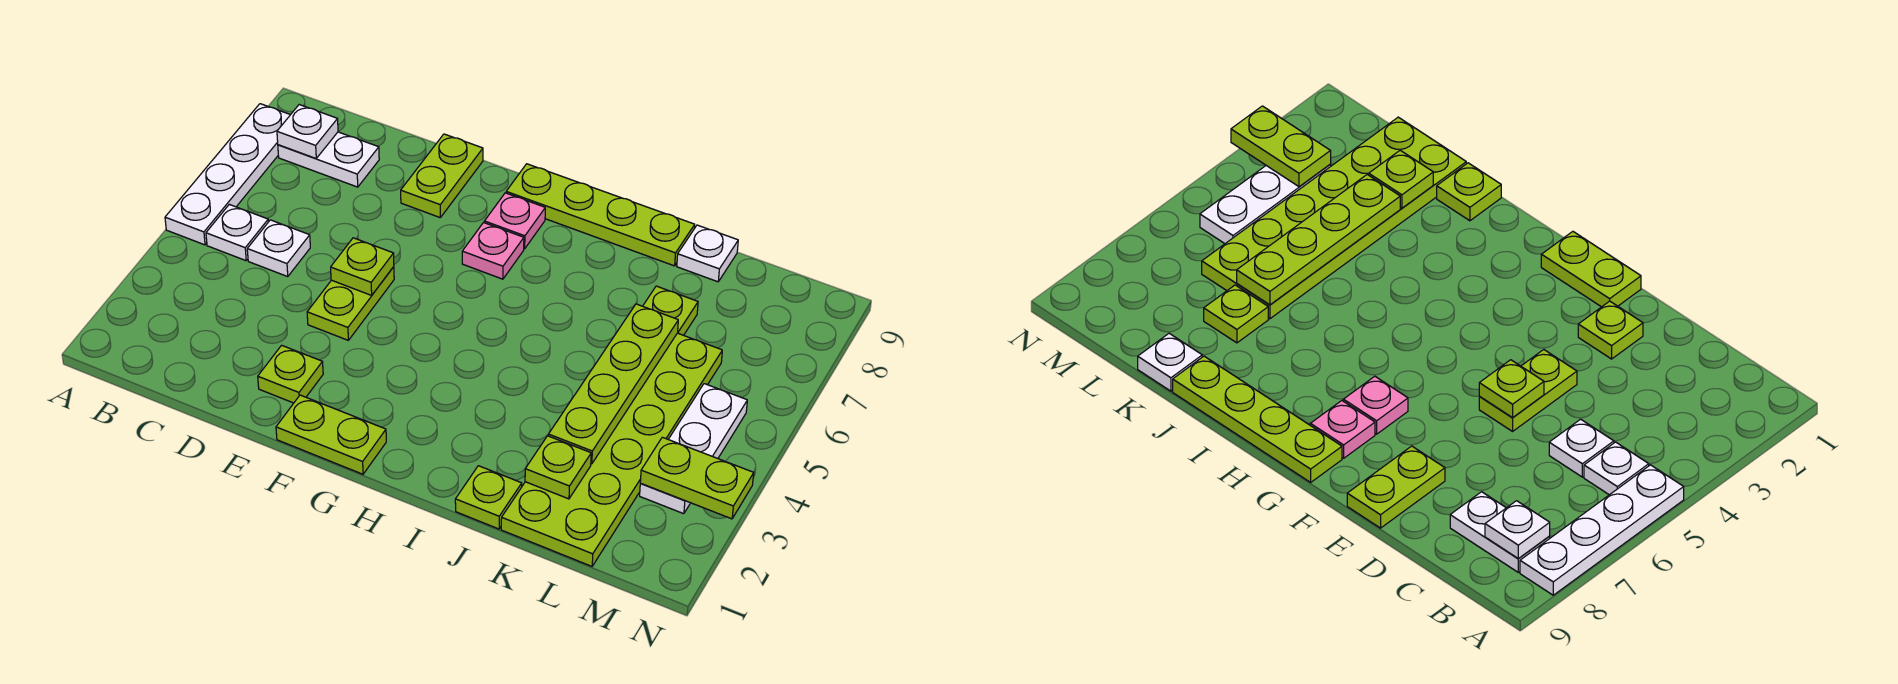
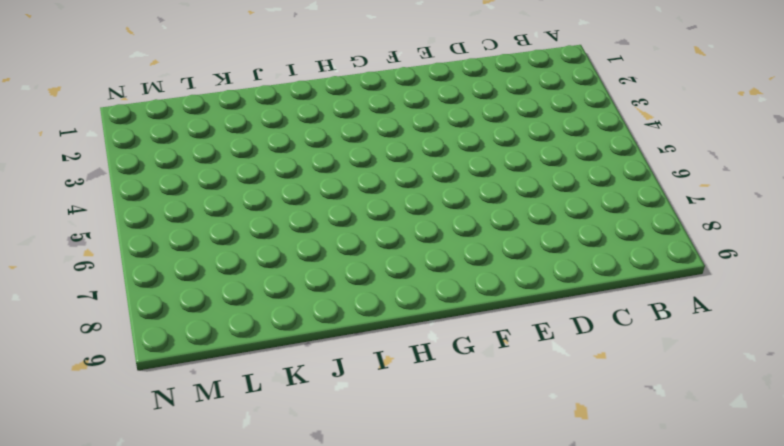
none -> white 1x4 plate [165,104,290,245]
none -> white 1x1 plate [206,204,268,261]
none -> white 1x2 plate [278,132,379,187]

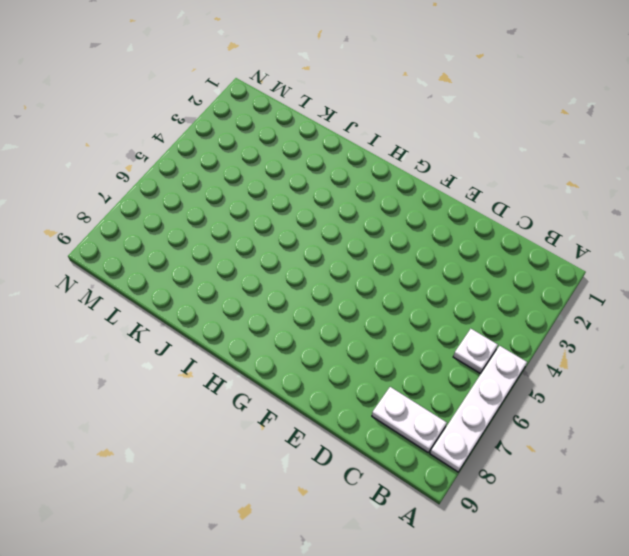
none -> white 1x1 plate [247,220,310,276]
none -> lime 1x1 plate [258,345,323,403]
none -> lime 1x2 plate [307,267,394,340]

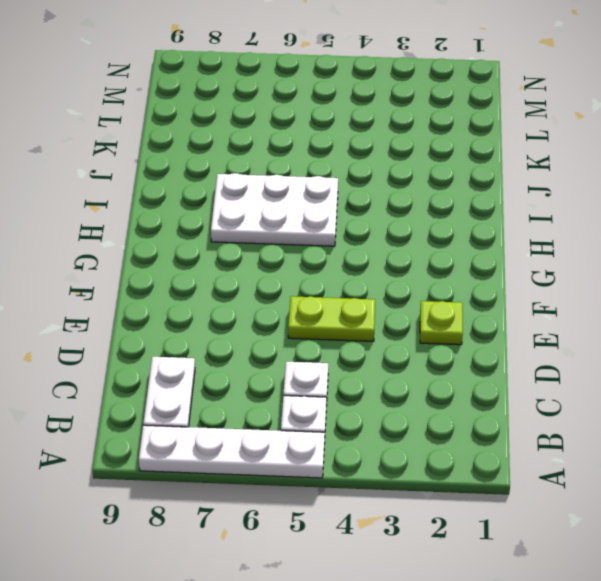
white 2x3 plate [211,173,338,246] -> none
none -> lime 1x2 plate [401,134,483,217]
none -> lime 1x2 plate [276,395,386,474]
none -> pink 1x1 plate [462,223,524,279]

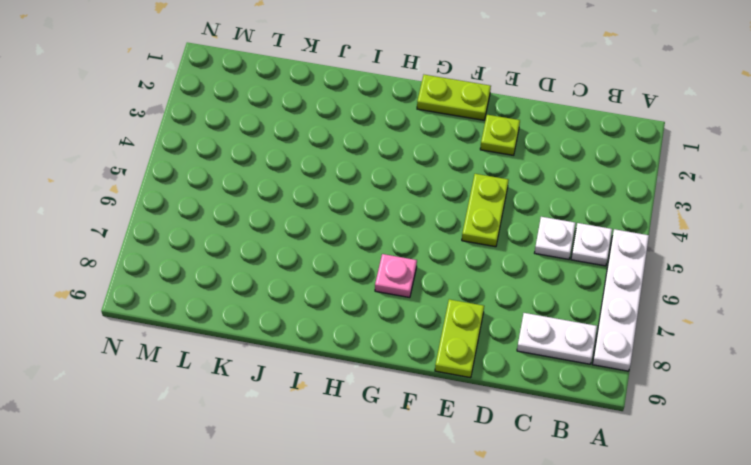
none -> pink 1x1 plate [484,193,545,249]
none -> lime 1x4 plate [506,164,695,266]
none -> lime 1x1 plate [455,466,522,529]

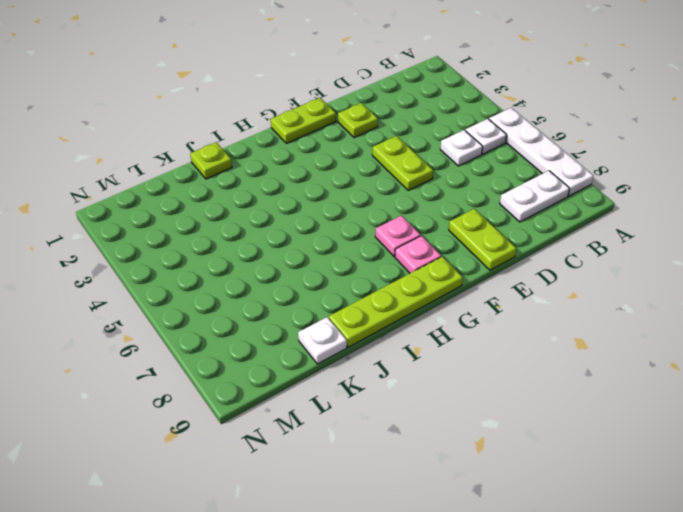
none -> lime 2x6 plate [501,333,722,566]
none -> lime 1x1 plate [643,286,698,335]
none -> white 1x3 plate [640,384,747,514]

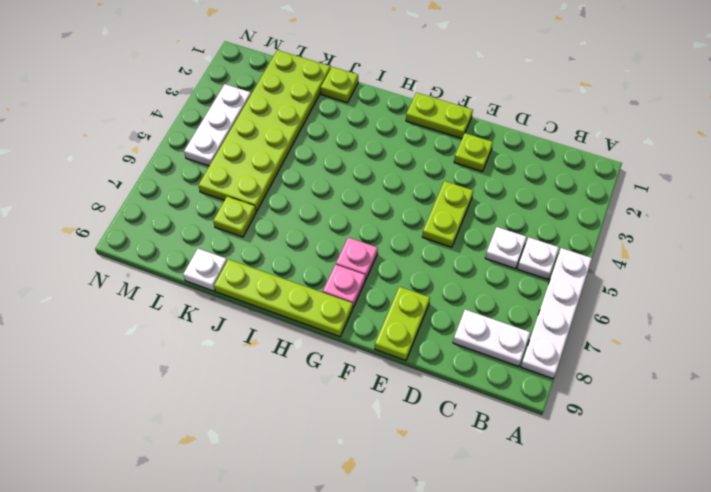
none -> white 1x1 plate [277,105,338,159]
none -> lime 1x1 plate [331,238,394,295]
none -> lime 1x1 plate [525,436,591,499]

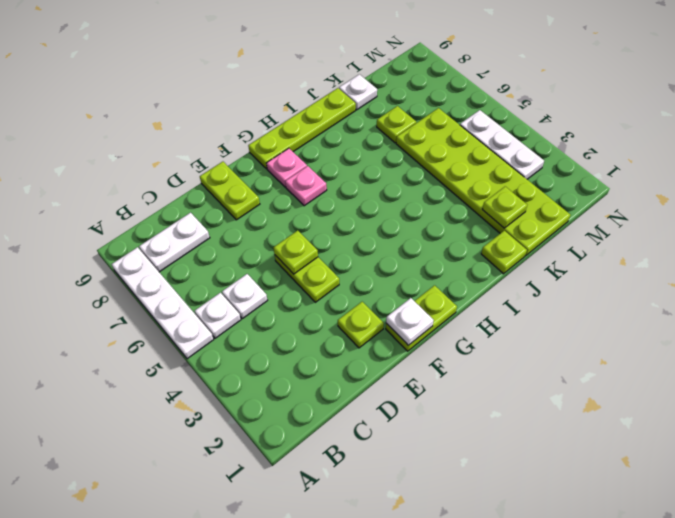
white 1x1 plate [386,298,434,345] -> white 1x1 plate moved to [277,105,338,159]
none -> lime 1x4 plate [548,304,678,464]
none -> lime 1x2 plate [640,437,754,519]

